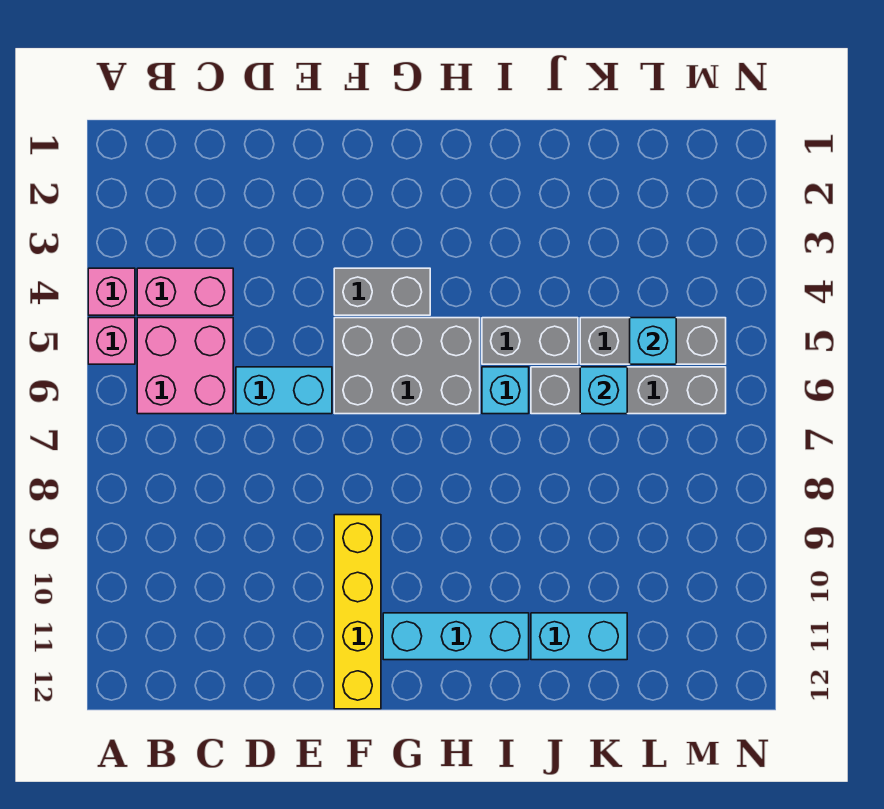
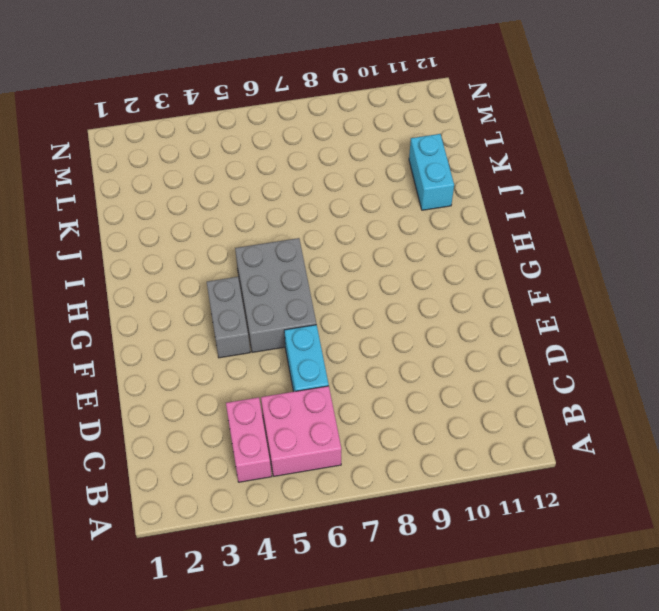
none -> pink 1x1 brick [88,268,135,315]
none -> pink 1x1 brick [88,318,135,364]
none -> yellow 1x4 brick [334,515,381,709]

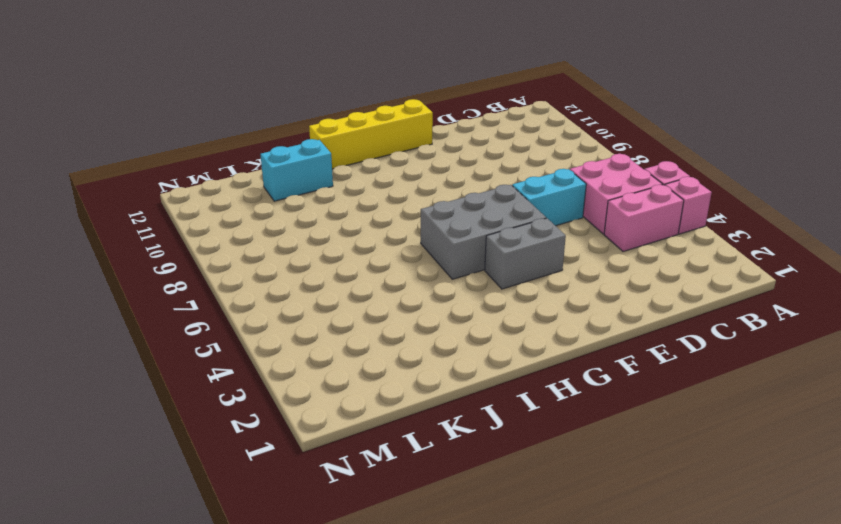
yellow 1x4 brick [309,99,433,169] -> yellow 1x4 brick turned to [334,515,381,709]
none -> cyan 1x3 brick [383,613,529,660]
none -> grey 1x2 brick [482,318,578,364]
none -> cyan 1x1 brick [482,367,529,414]

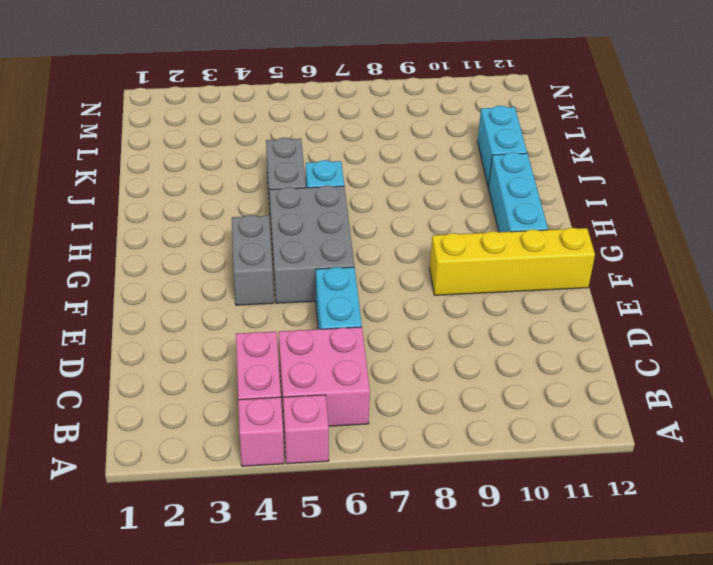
none -> grey 1x4 brick [531,367,726,414]
none -> grey 1x3 brick [580,318,726,364]
none -> cyan 1x1 brick [580,367,627,414]

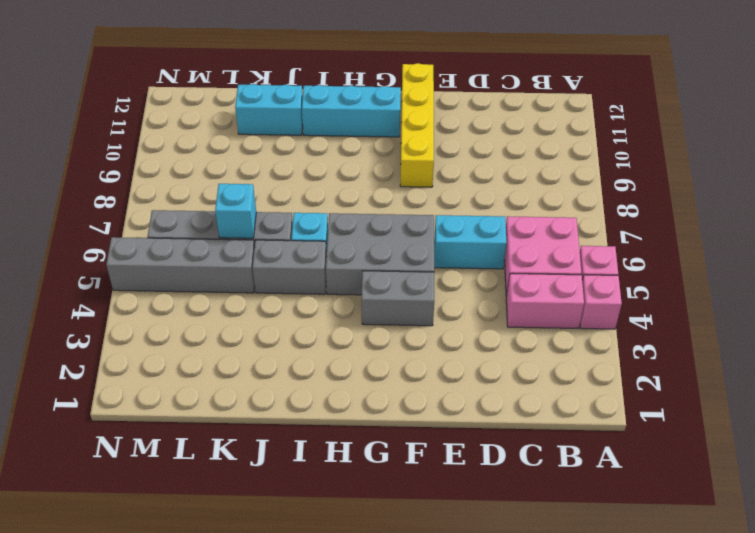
grey 1x4 brick [106,237,255,293] -> grey 1x3 brick [580,318,726,364]
none -> cyan 1x1 brick [630,318,676,364]

